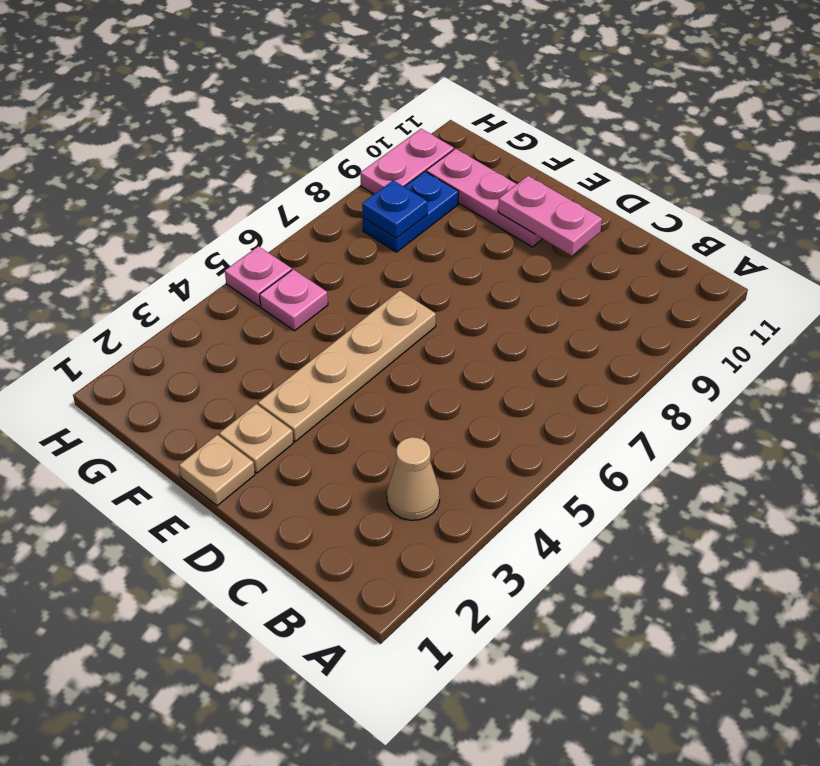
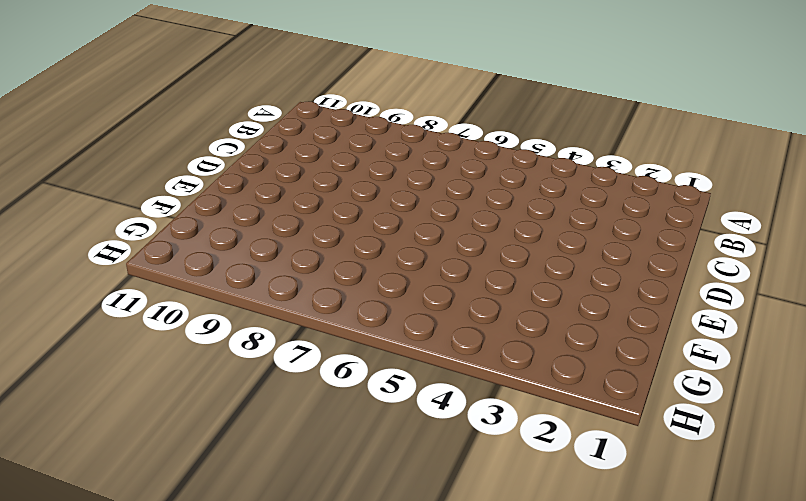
none -> tan 1x1 cone [387,437,440,520]
none -> tan 1x1 plate [179,435,255,506]

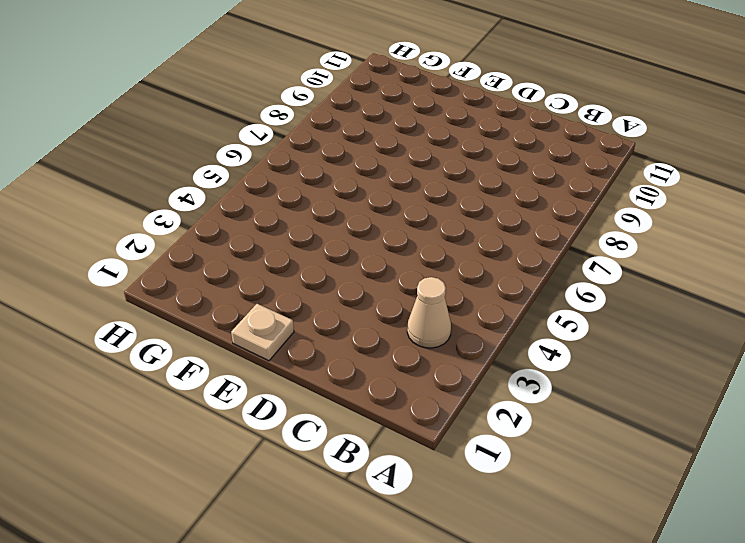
none -> tan 1x1 plate [219,404,293,473]
none -> tan 1x4 plate [258,291,436,441]

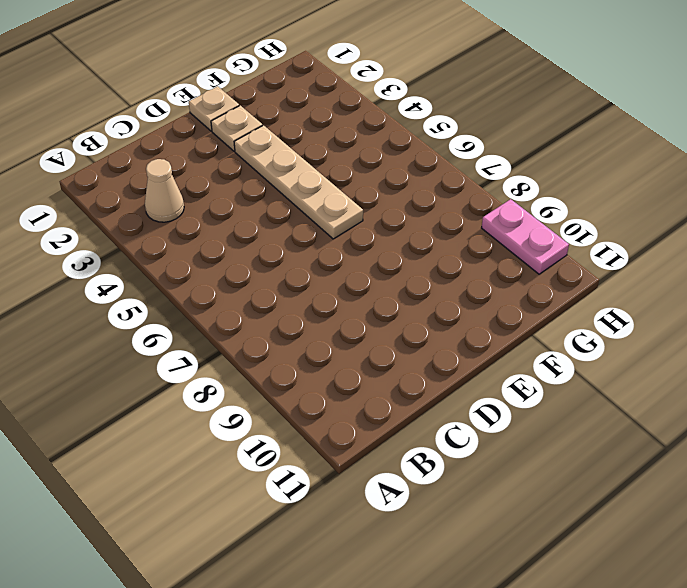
none -> pink 1x3 plate [426,149,542,247]
none -> pink 1x1 plate [260,269,328,331]

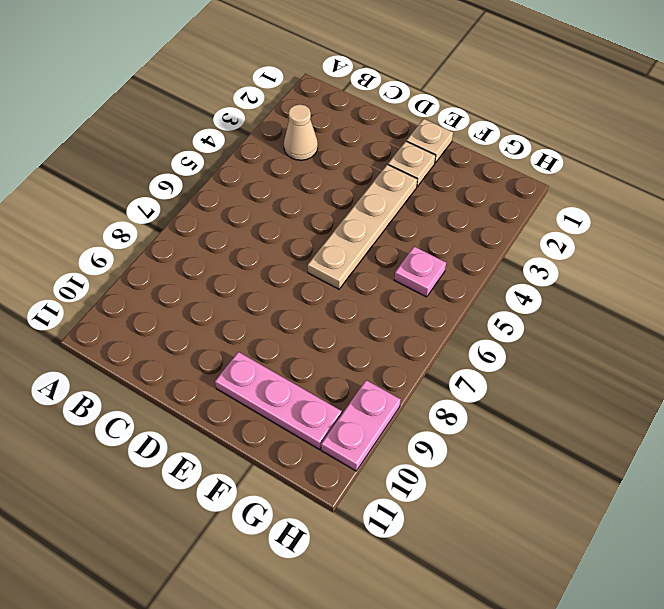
none -> blue 1x2 plate [363,171,459,252]
none -> pink 1x1 plate [225,246,292,306]

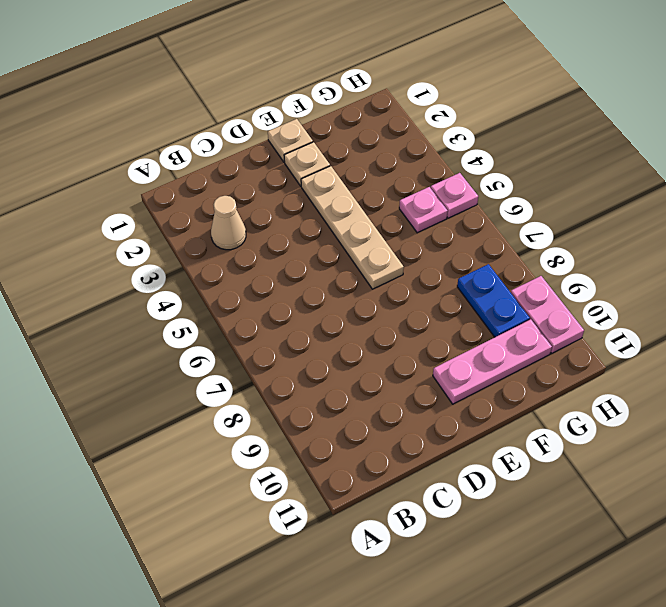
none -> pink 1x2 plate [498,176,602,256]
none -> blue 1x1 plate [362,180,427,238]

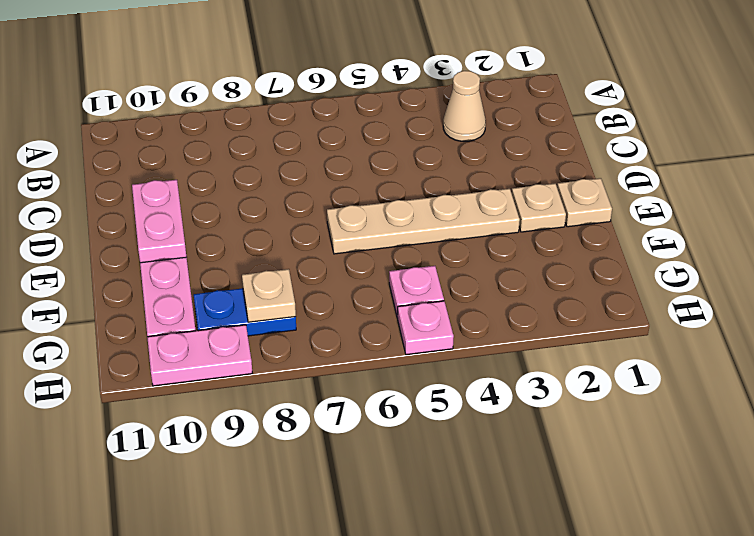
tan 1x1 plate [242,269,296,322] -> blue 1x1 plate [362,180,427,238]

